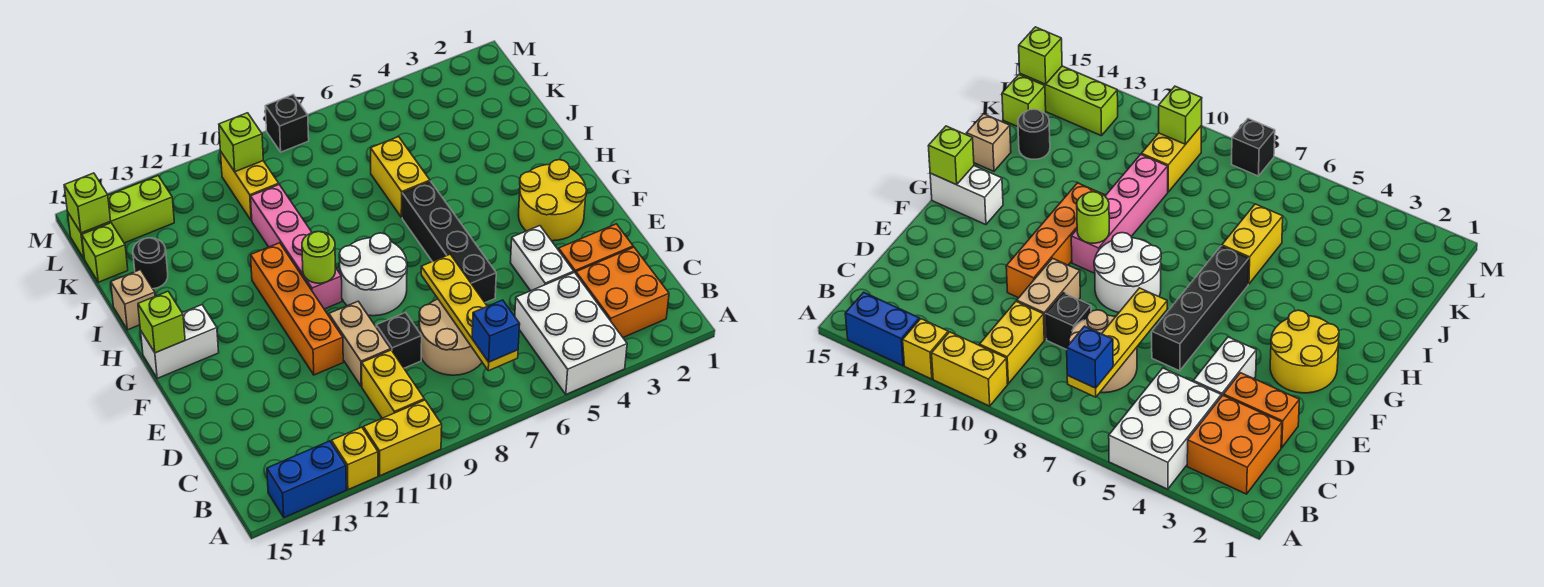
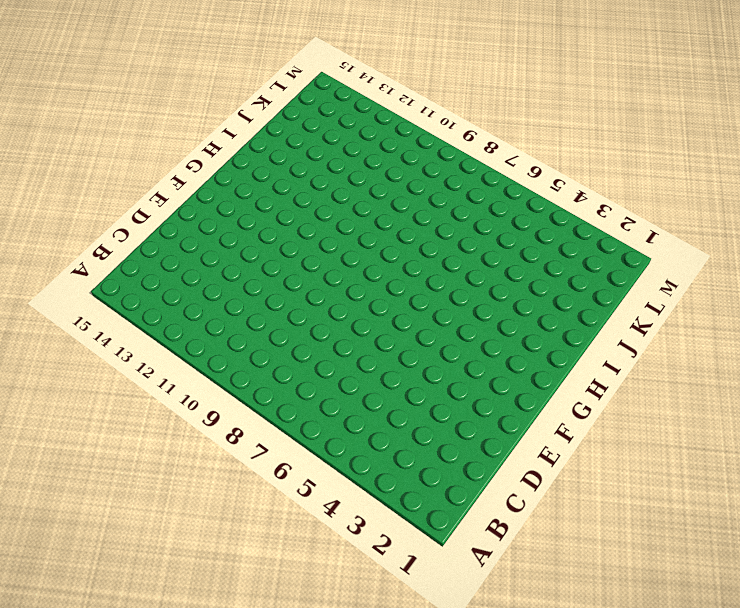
none -> white 2x3 brick [515,272,627,394]
none -> yellow 1x2 brick [363,400,442,476]
none -> yellow 1x1 brick [332,427,378,490]
none -> blue 1x2 brick [267,441,346,518]

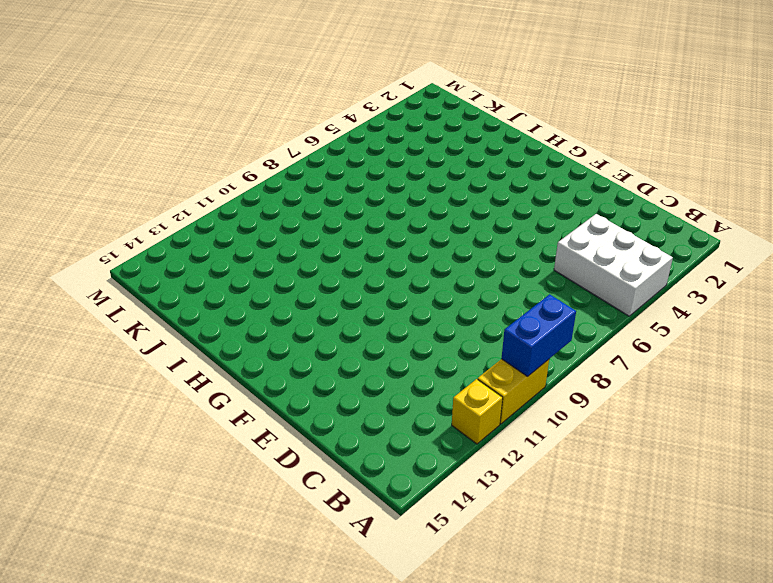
blue 1x2 brick [501,294,576,376] -> blue 1x2 brick moved to [267,441,346,518]
none -> orange 2x2 brick [576,247,669,337]
none -> yellow 1x2 brick [362,350,424,418]
none -> tan 2x2 round brick [419,299,482,375]
none -> orange 1x2 brick [559,224,633,273]

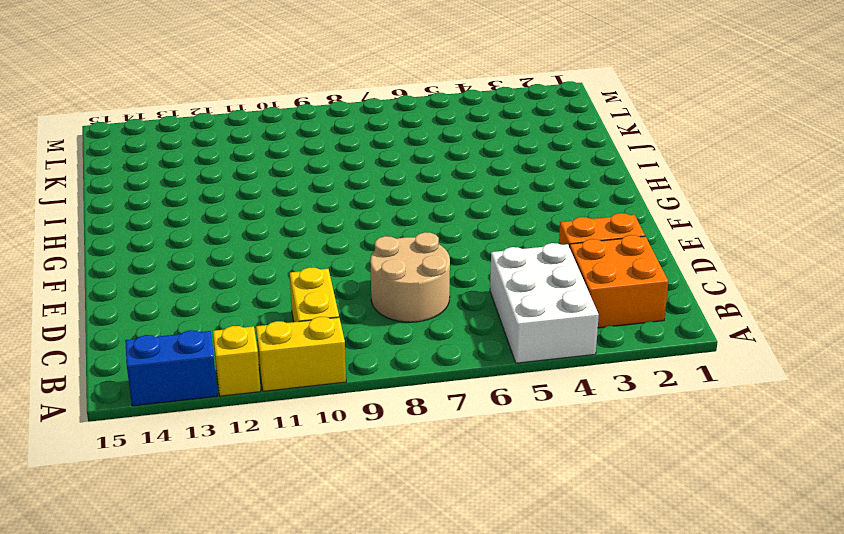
none -> white 1x2 brick [510,226,574,291]
none -> black 1x1 brick [376,313,422,368]
none -> tan 1x2 brick [329,301,391,386]
none -> black 1x4 brick [402,181,496,303]

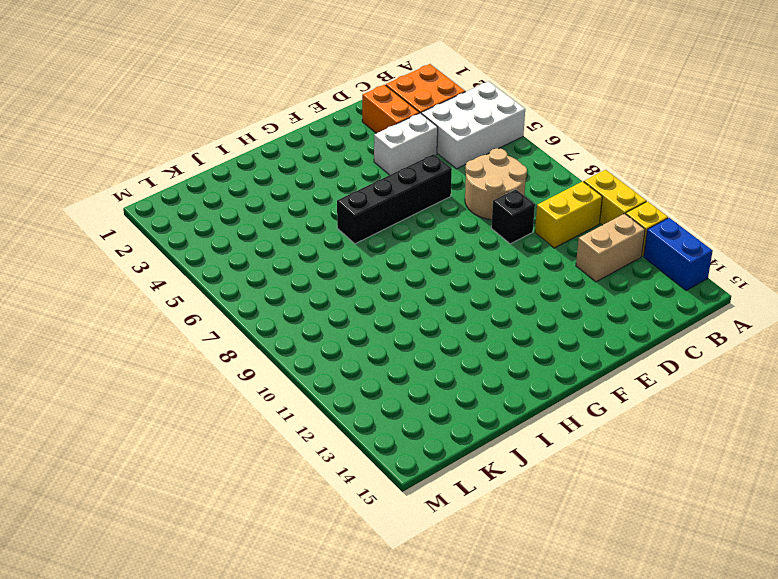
tan 1x2 brick [576,214,645,282] -> tan 1x2 brick moved to [329,301,391,386]
none -> orange 1x4 brick [251,243,343,375]
none -> yellow 2x2 round brick [518,160,587,241]
none -> white 2x2 round brick [339,233,407,316]
none -> pink 1x4 brick [251,185,342,309]

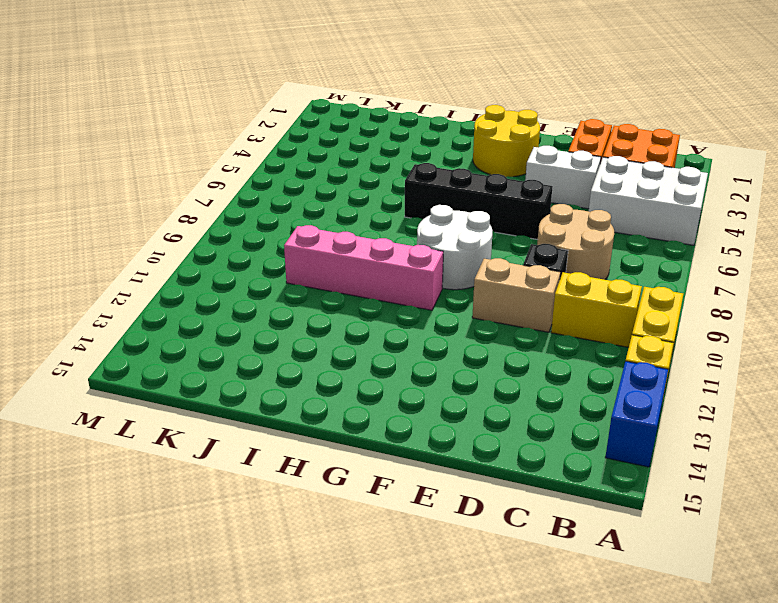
none -> orange 1x4 brick [251,243,343,375]
none -> white 1x2 brick [141,305,219,378]
none -> yellow 1x2 brick [371,137,430,218]
none -> tan 1x1 brick [111,270,155,330]

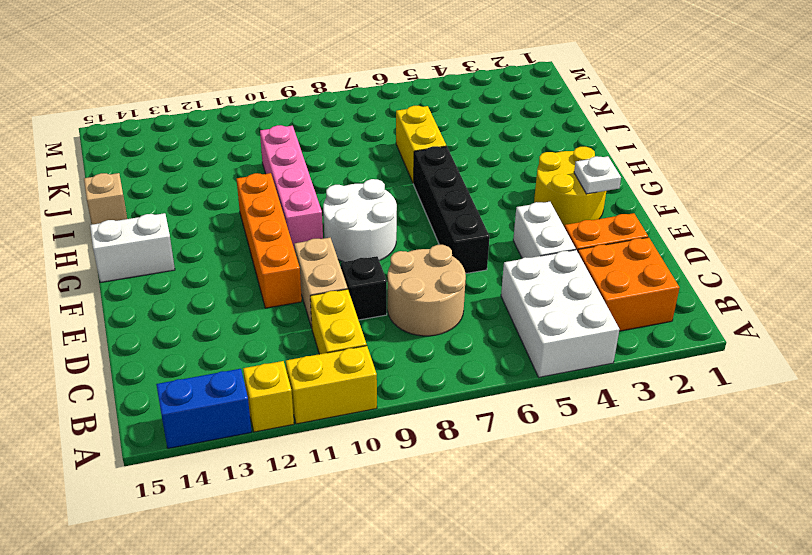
white 1x1 plate [574,156,621,194] -> none
none -> black 1x1 round brick [133,238,168,289]
none -> yellow 1x2 brick [221,152,279,221]
none -> lime 1x1 brick [82,223,128,282]
none -> lime 1x3 brick [68,176,174,259]

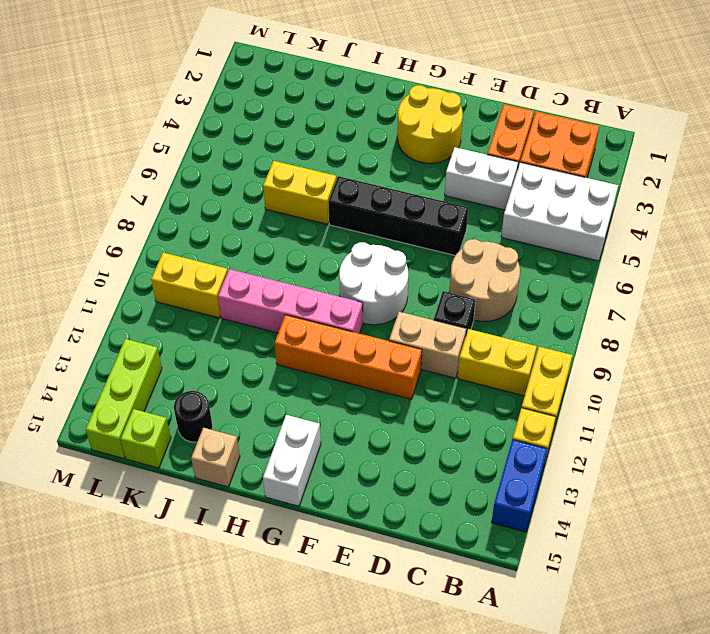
none -> black 1x1 brick [265,95,309,152]
none -> yellow 1x4 plate [421,254,518,371]
none -> lime 1x1 round brick [302,232,335,283]
none -> lime 1x1 brick [138,291,185,353]

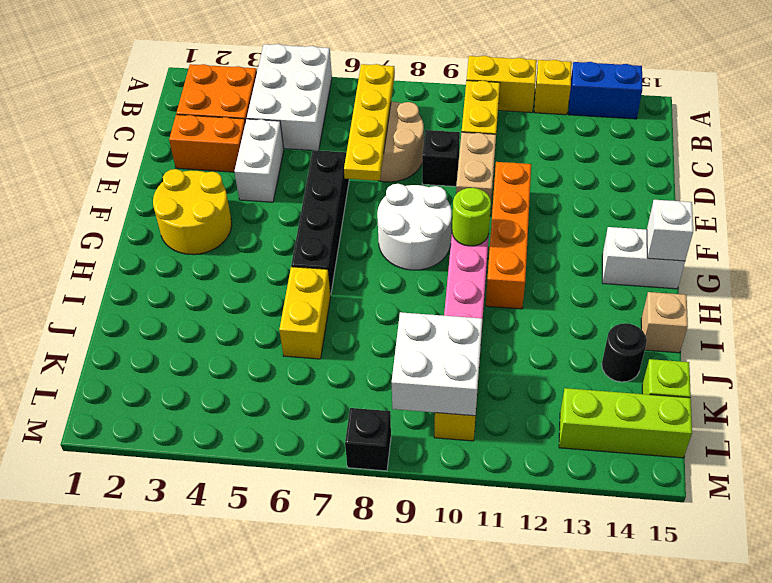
white 1x1 brick [647,200,693,261] -> lime 1x1 brick [138,291,185,353]
white 2x2 brick [392,312,483,416] -> lime 1x1 brick [219,113,263,172]
none -> lime 1x1 brick [64,173,111,233]
none -> blue 1x1 brick [472,300,520,362]

